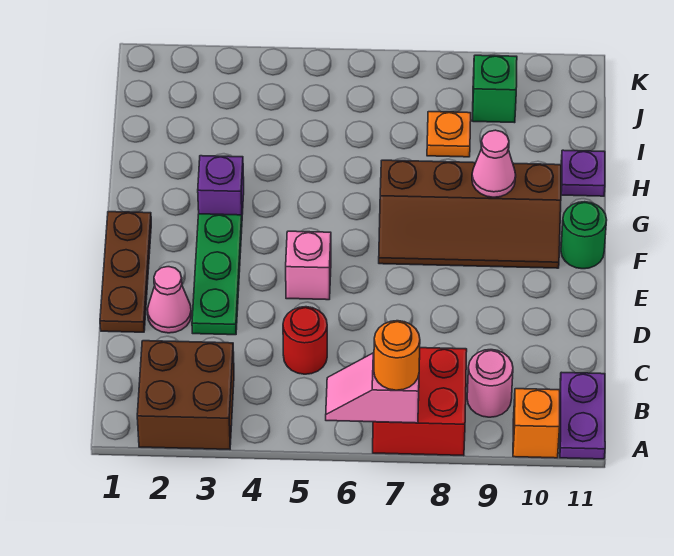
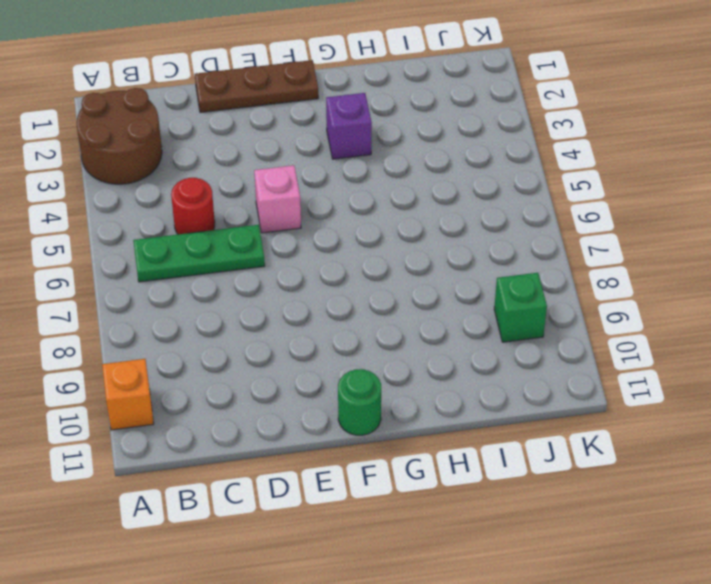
brown 2x2 round brick [77,88,162,184] -> brown 2x2 brick [137,341,234,449]
green 1x3 plate [133,225,265,282] -> green 1x3 plate moved to [192,214,242,335]
none -> red 2x2 brick [373,348,467,456]
none -> purple 1x2 plate [560,372,605,459]
none -> pink 1x1 round brick [467,350,513,417]

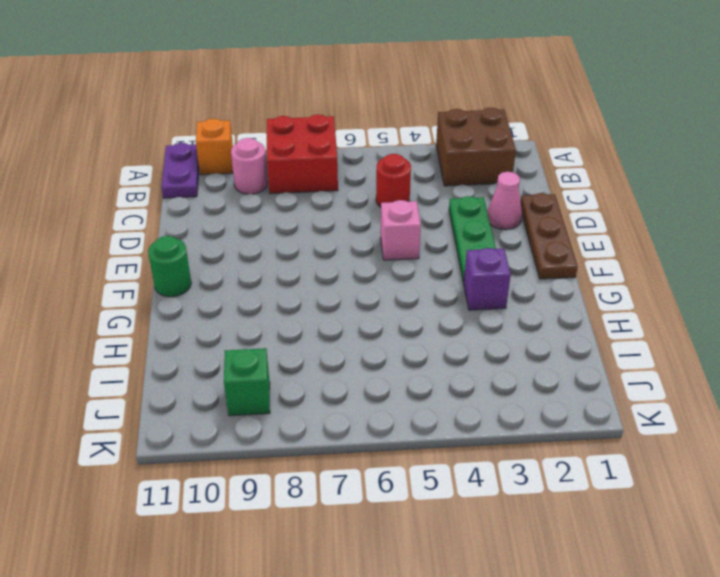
none -> brown 2x4 slope [379,160,561,268]
none -> purple 1x1 plate [561,150,605,196]
none -> orange 1x1 plate [427,112,471,157]

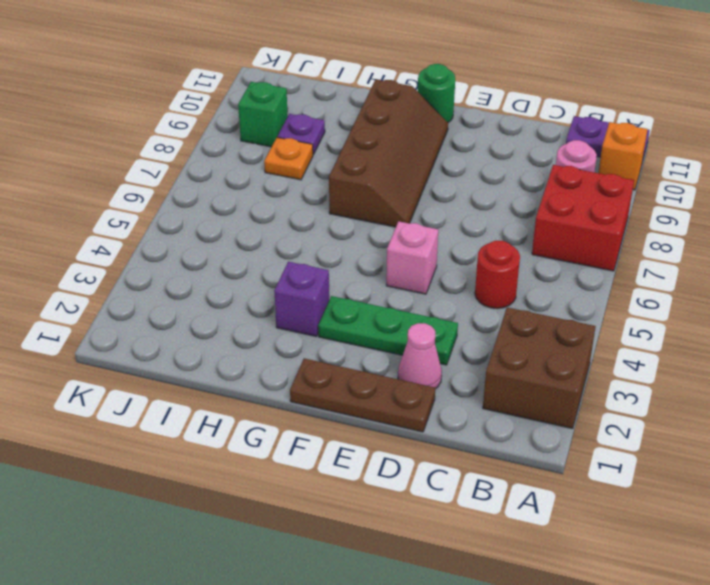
purple 1x1 plate [277,114,325,155] -> purple 1x1 plate moved to [561,150,605,196]
none -> pink 1x2 slope [326,353,420,423]
none -> pink 1x1 cone [472,130,516,197]
none -> orange 1x1 round brick [374,321,420,390]

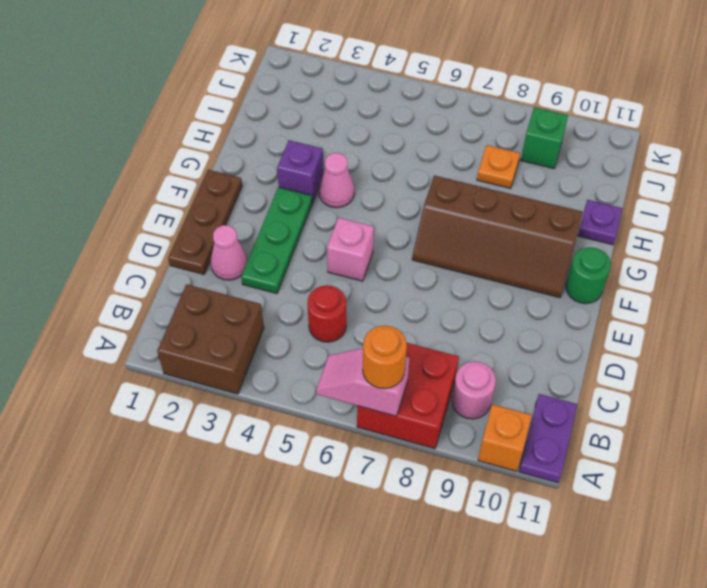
pink 1x1 cone [319,153,354,208] -> pink 1x1 cone moved to [472,130,516,197]

